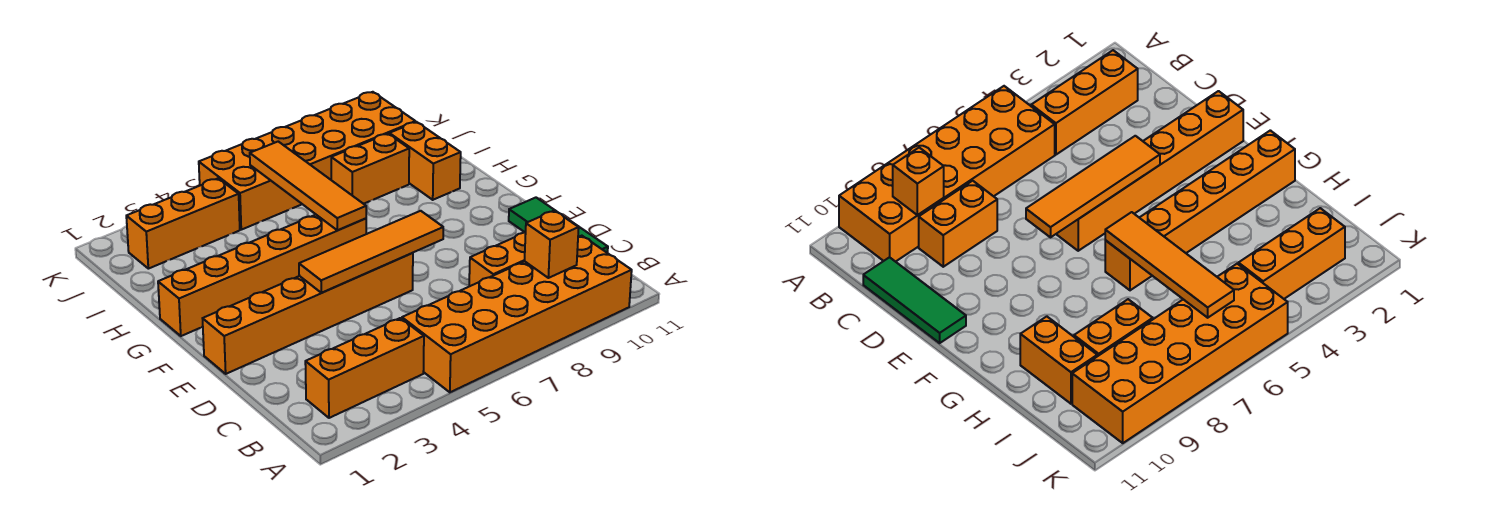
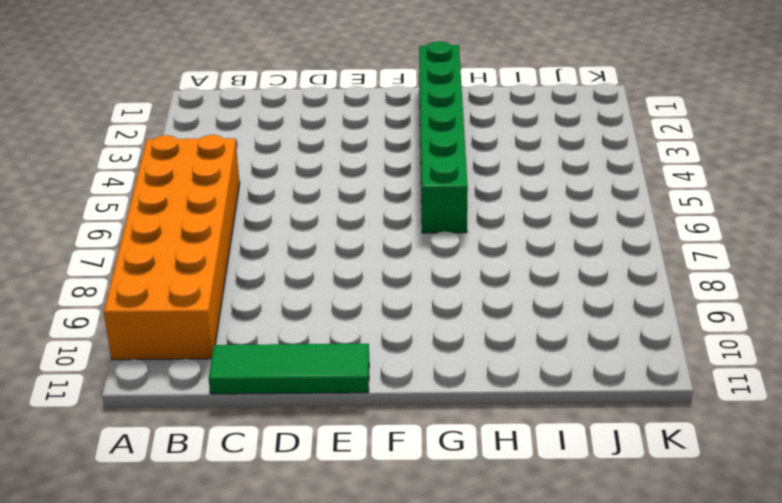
green 1x6 brick [419,41,468,233] -> orange 1x6 brick [158,215,366,336]
none -> orange 1x3 brick [305,318,424,418]
none -> orange 1x2 brick [469,233,526,286]
none -> orange 1x6 brick [202,253,413,374]

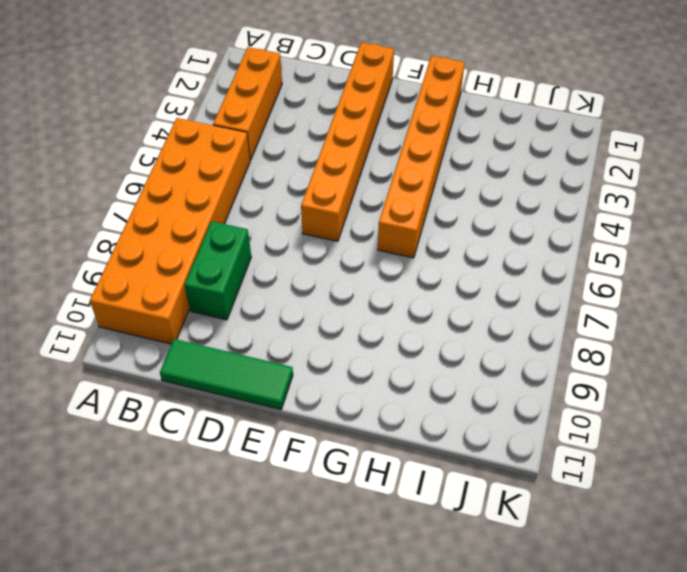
green 1x2 brick [185,221,251,320] -> orange 1x2 brick [469,233,526,286]
none -> orange 1x2 brick [389,122,461,200]
none -> orange 1x2 brick [331,134,409,204]
none -> orange 1x3 brick [126,178,240,269]

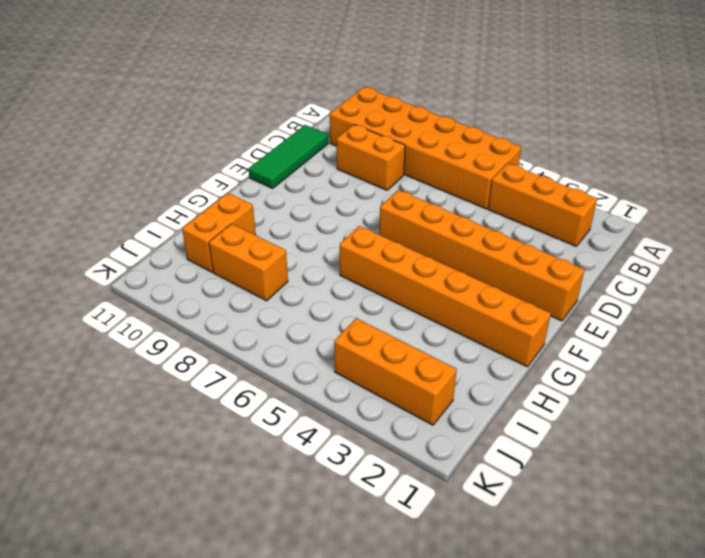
none -> orange 2x6 brick [199,92,415,230]
none -> orange 1x1 brick [525,211,579,278]
none -> orange 1x4 tile [299,211,443,293]

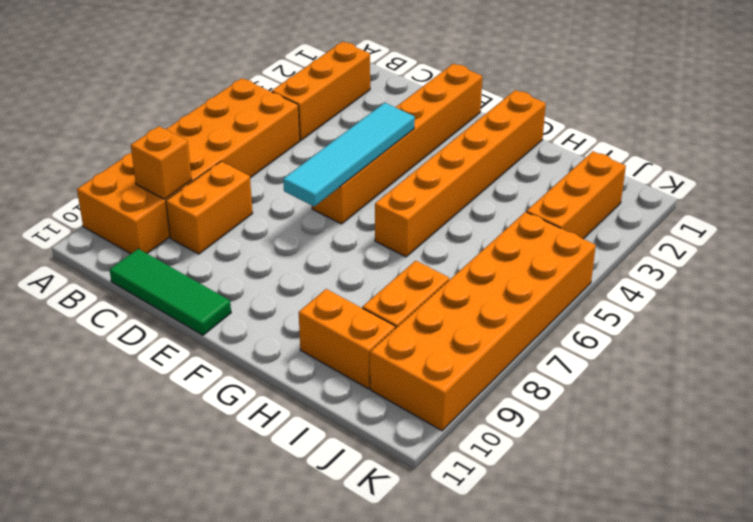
cyan 1x4 tile [283,103,415,206] -> orange 1x4 tile [299,211,443,293]
none -> orange 1x4 tile [250,142,366,230]

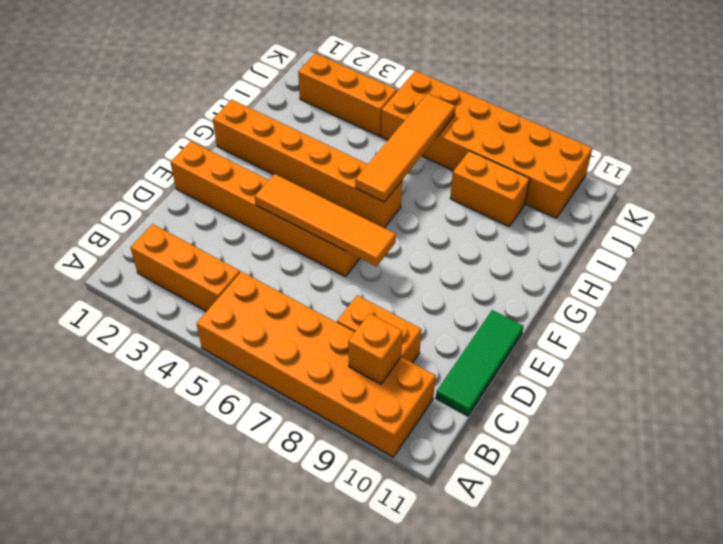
none -> orange 1x2 brick [389,122,461,200]

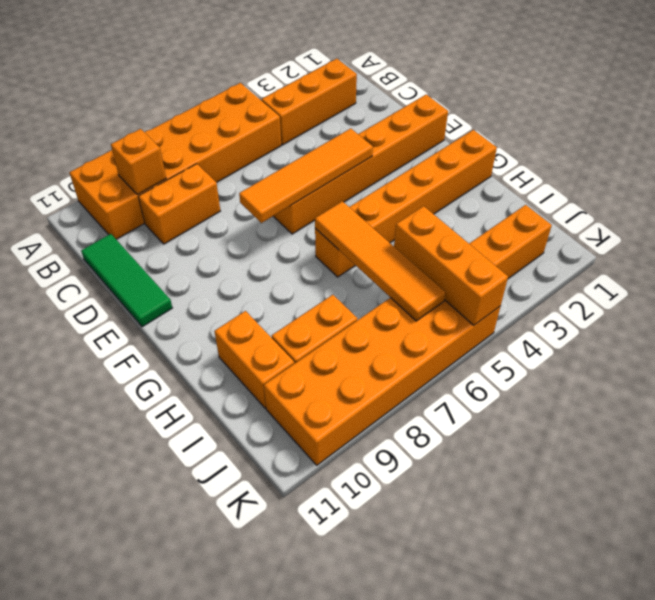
orange 1x3 brick [394,206,508,325] -> none

